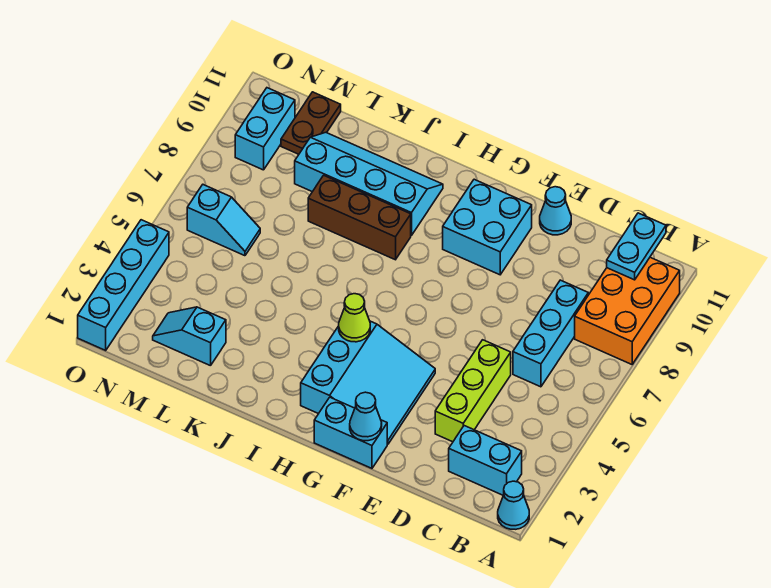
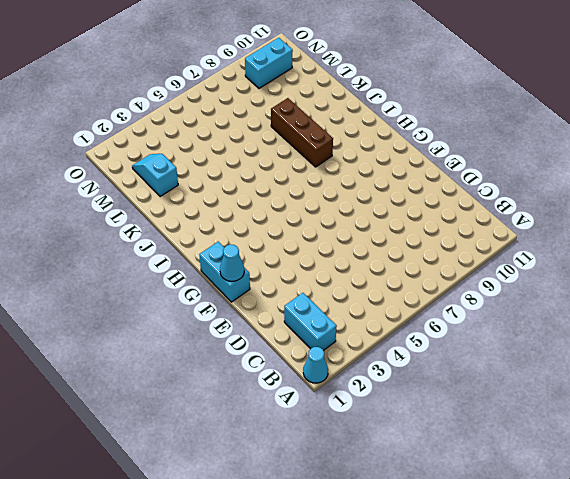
none -> orange 2x3 brick [575,257,680,364]
none -> cyan 1x3 brick [513,280,588,387]
none -> lime 1x3 brick [435,340,511,442]

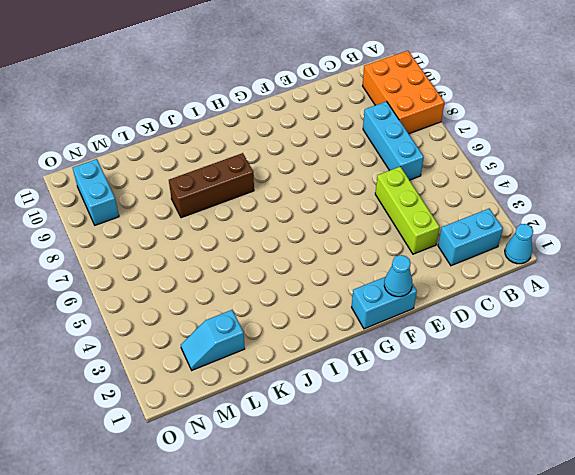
none -> cyan 1x1 cone [540,187,571,235]
none -> cyan 3x3 slope [301,321,435,444]
none -> cyan 2x2 brick [443,179,532,275]

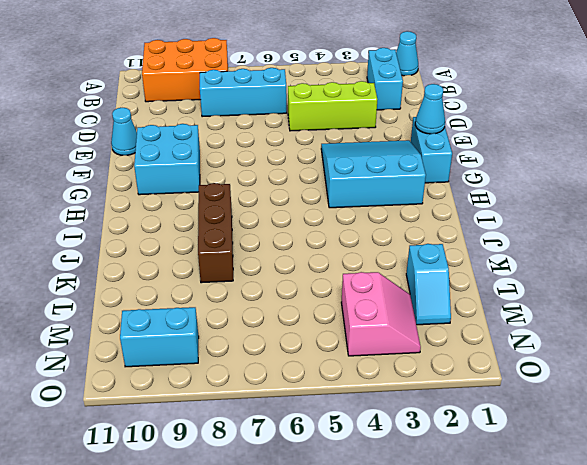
pink 2x2 slope [341,272,421,356] -> none
none -> cyan 2x4 slope [295,133,443,236]
none -> cyan 1x2 slope [187,185,260,256]
none -> brown 1x2 plate [281,92,341,154]

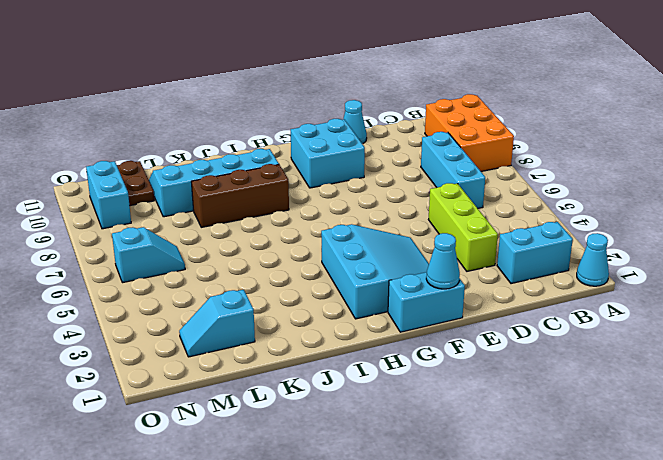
none -> cyan 1x4 brick [78,220,169,350]
none -> cyan 1x2 plate [607,213,666,280]
none -> lime 1x1 cone [339,294,370,342]

